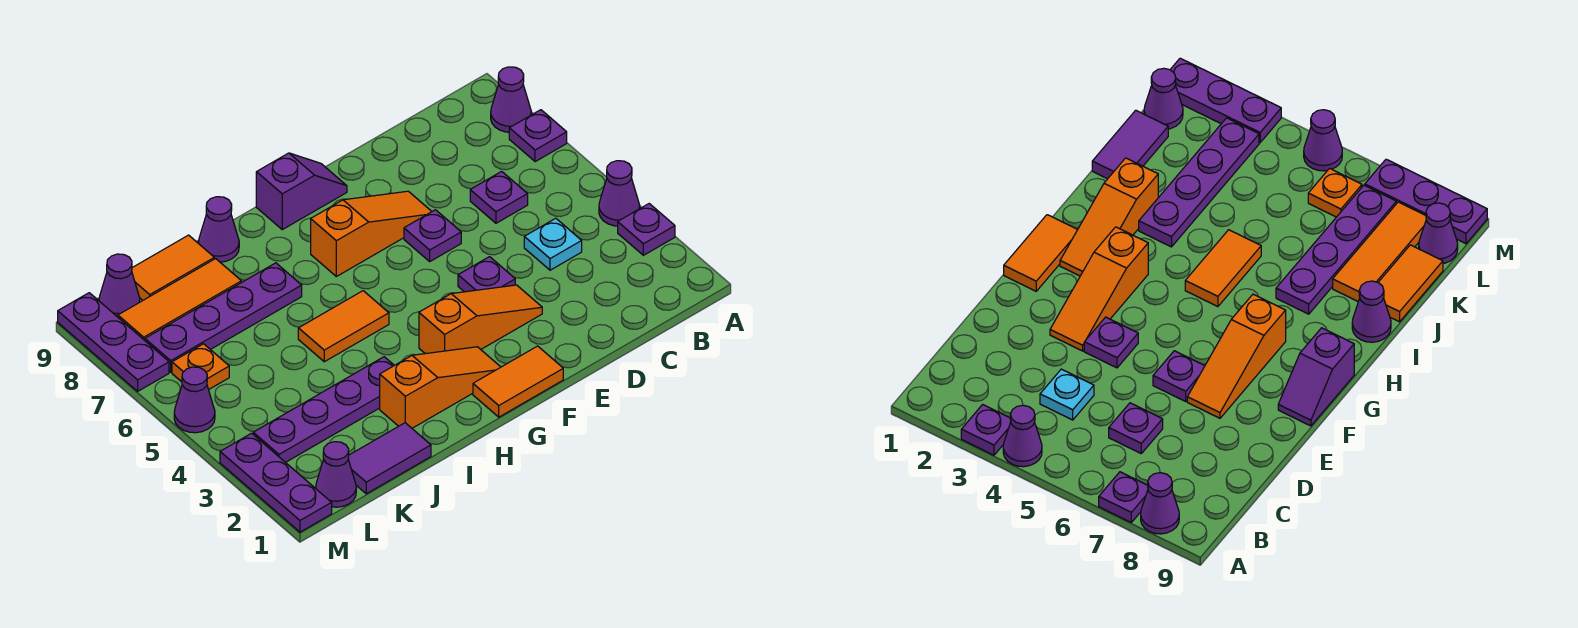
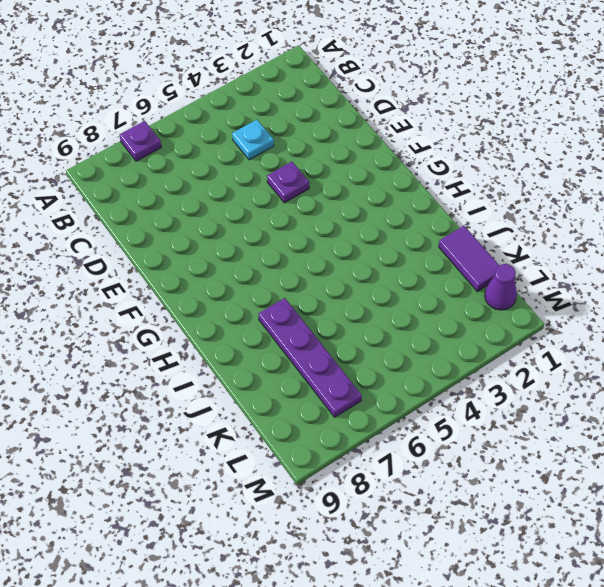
none -> purple 1x1 plate [618,204,675,255]
none -> purple 1x1 cone [599,161,640,226]
none -> purple 1x1 cone [491,67,531,132]

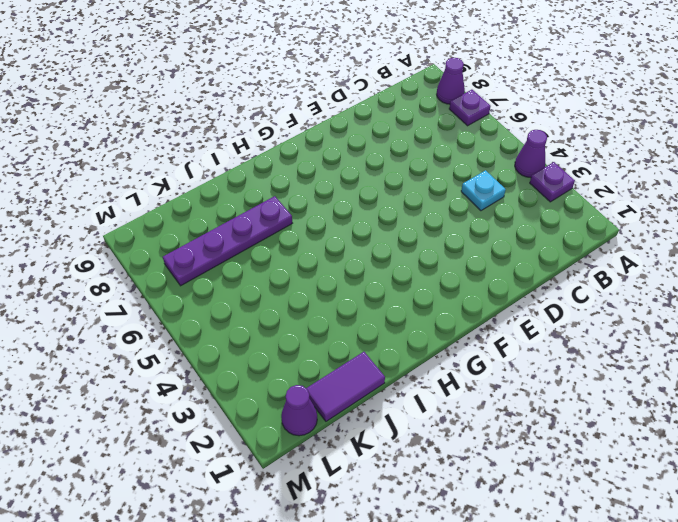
none -> purple 1x1 plate [470,171,528,223]
none -> orange 1x3 slope [419,285,542,354]
none -> purple 1x1 plate [458,257,515,292]

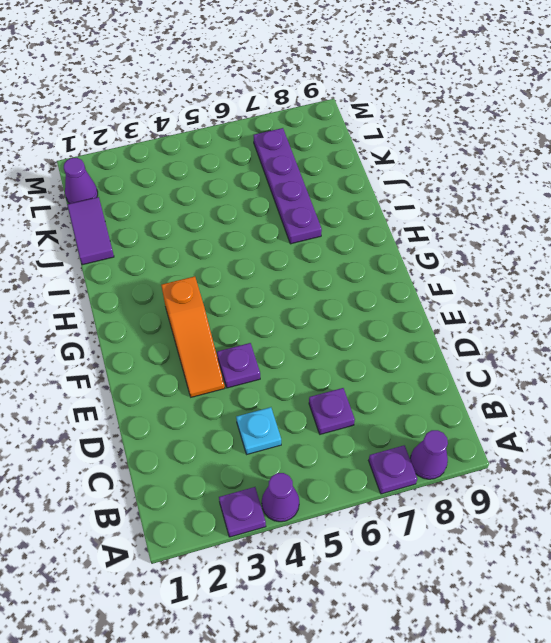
none -> purple 1x1 plate [404,210,461,261]
none -> orange 1x3 slope [311,191,432,276]
none -> orange 1x2 tile [473,346,563,417]

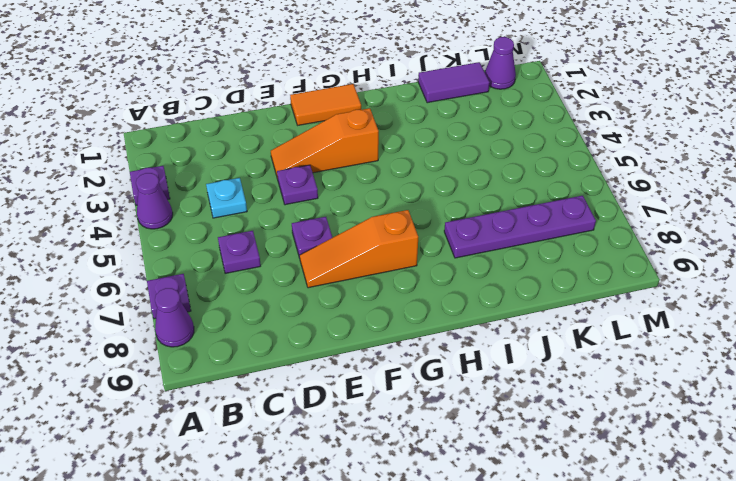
none -> purple 1x2 slope [256,153,347,230]
none -> orange 1x3 slope [380,347,500,428]
none -> orange 1x2 tile [298,291,389,362]

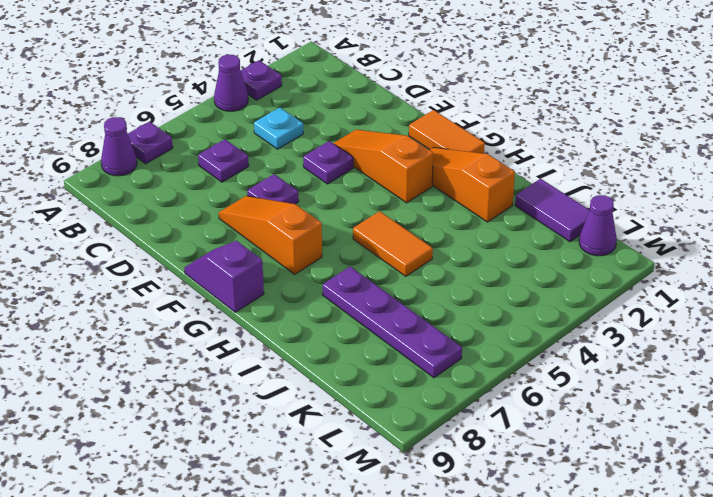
none -> purple 1x4 plate [253,357,394,462]
none -> purple 1x1 cone [199,197,239,262]
none -> orange 1x3 tile [118,259,241,340]

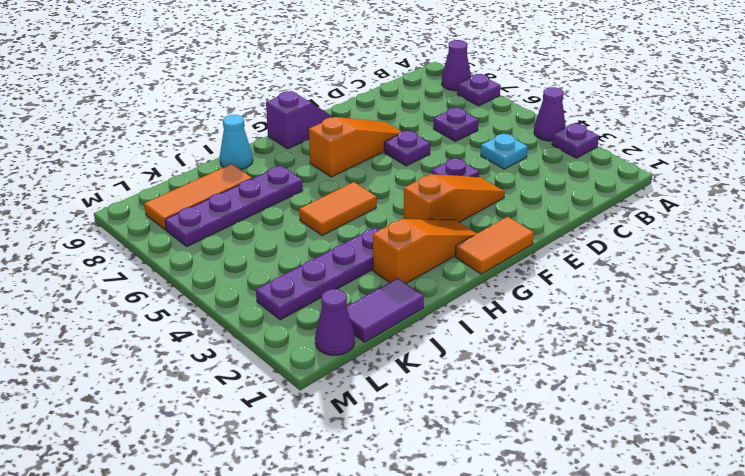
cyan 1x1 cone [220,115,253,170] -> purple 1x1 cone [199,197,239,262]
none -> orange 1x2 tile [132,235,214,300]
none -> orange 1x1 plate [172,344,229,390]
none -> purple 1x1 cone [99,254,140,317]

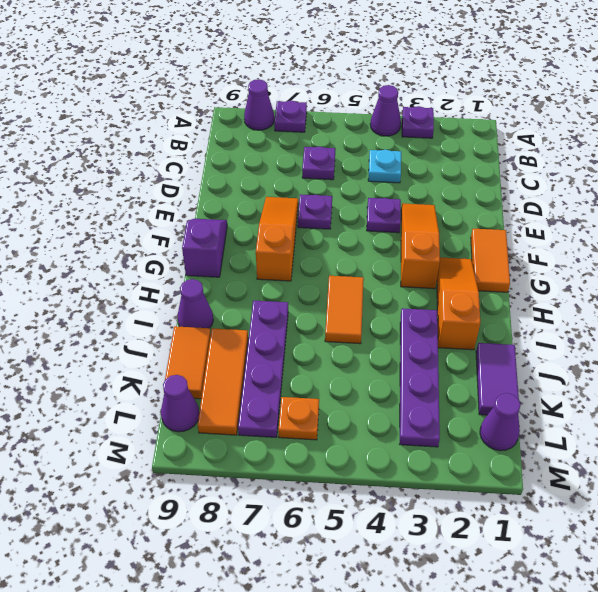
none -> purple 1x3 plate [220,433,332,532]
none -> purple 1x1 cone [174,367,215,433]
none -> purple 1x3 plate [58,293,169,391]

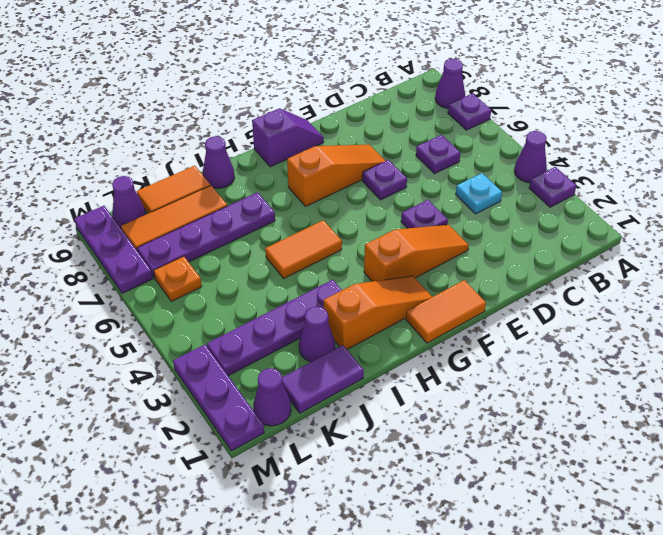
purple 1x1 cone [299,307,335,362] -> purple 1x1 cone moved to [174,367,215,433]

